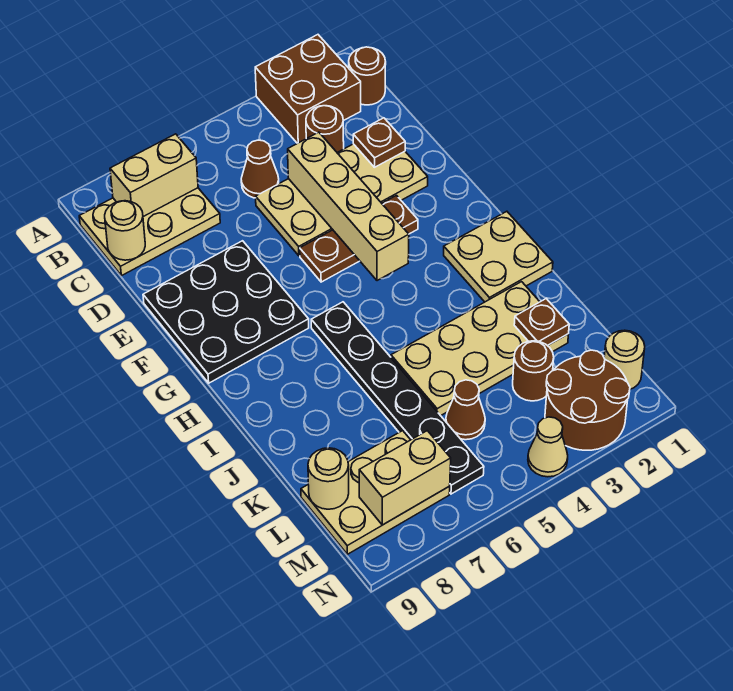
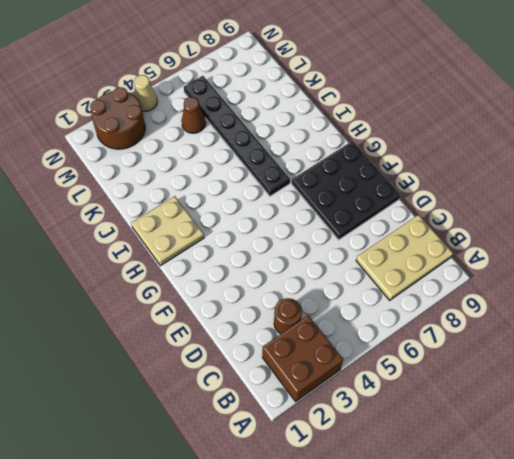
none -> brown 1x1 round brick [349,47,386,105]
none -> brown 1x1 cone [241,140,279,198]
none -> tan 2x4 plate [256,144,428,256]

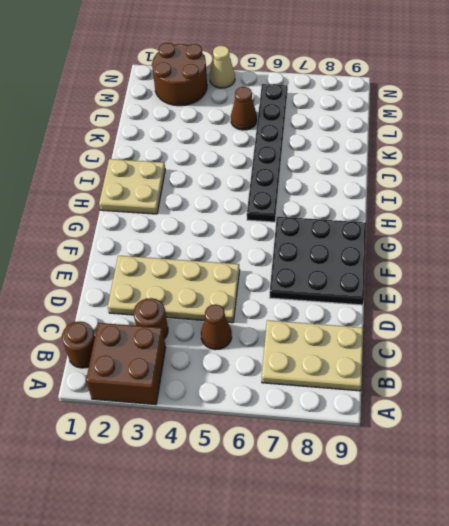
none -> brown 1x3 plate [300,196,418,282]
none -> tan 2x4 plate [391,282,569,416]
none -> brown 1x1 round brick [513,341,554,401]

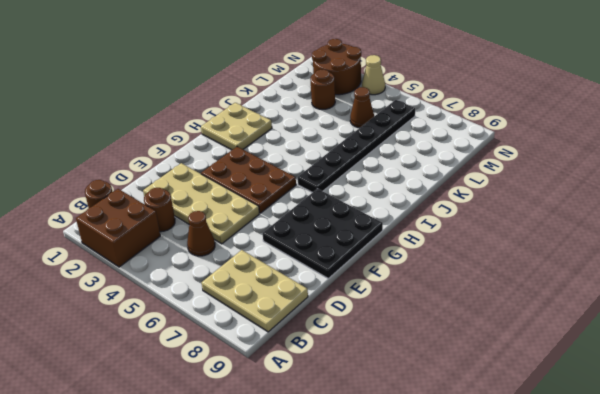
brown 2x3 plate [201,147,296,213] -> brown 1x3 plate [300,196,418,282]
none -> tan 2x4 plate [391,282,569,416]
none -> tan 2x3 plate [301,431,450,554]
none -> tan 1x1 round brick [604,330,645,389]

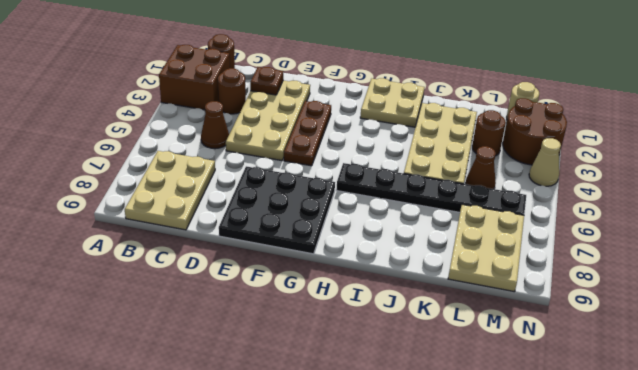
none -> tan 1x2 brick [110,134,198,217]
none -> tan 1x1 round brick [105,201,145,260]
none -> tan 1x4 brick [288,132,409,281]

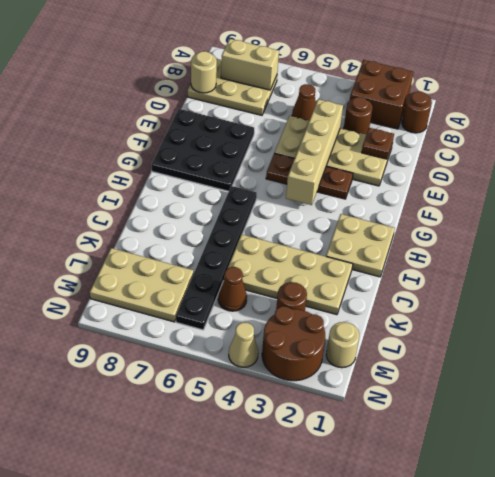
none -> brown 1x1 plate [514,299,569,346]
none -> tan 1x1 round brick [308,448,349,509]
none -> tan 1x2 brick [359,431,451,525]

